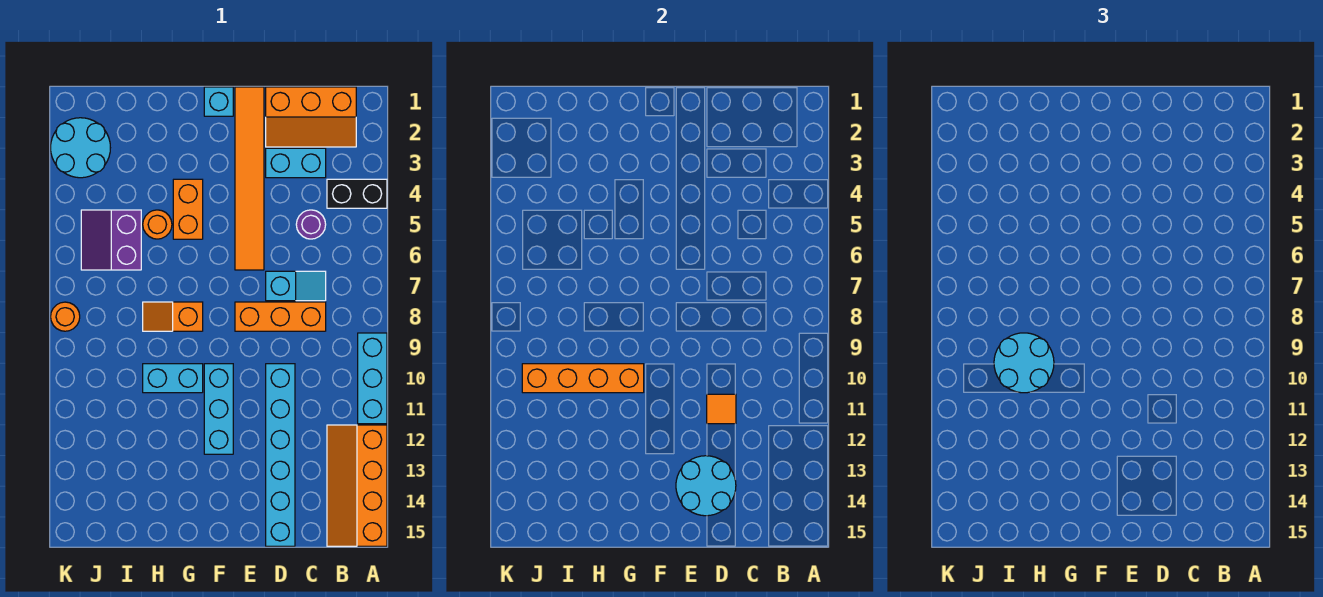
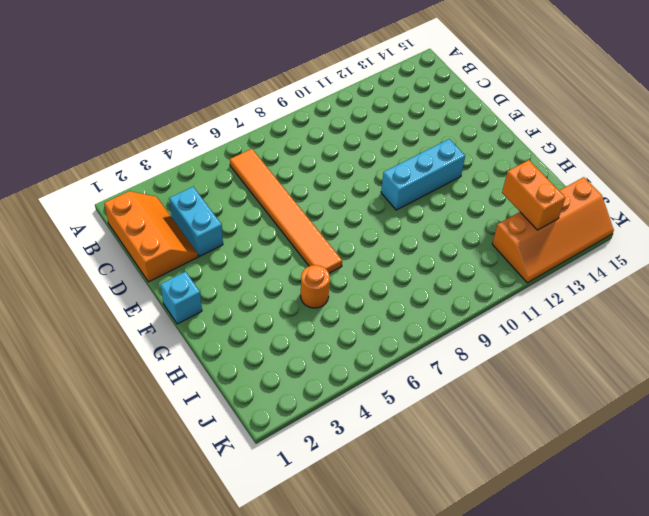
orange 1x6 tile [230,149,342,273] -> orange 1x6 tile turned to [235,87,264,270]
orange 1x2 brick [502,160,565,230] -> orange 1x2 brick turned to [173,179,203,239]
orange 2x4 slope [492,177,614,283] -> orange 2x4 slope moved to [327,425,387,546]
none -> black 1x2 brick [327,179,387,208]
none -> cyan 1x3 brick [358,333,387,424]
none -> purple 1x1 round brick [296,210,326,239]

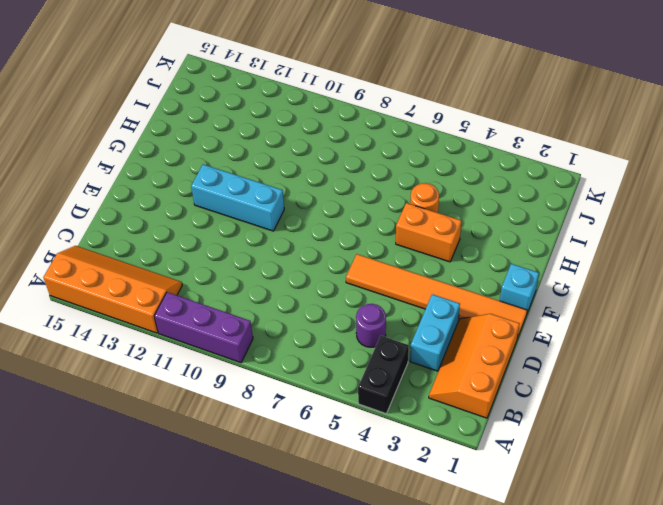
purple 1x3 brick [154,292,253,363] -> cyan 1x3 brick [358,333,387,424]
none -> cyan 1x2 slope [266,271,326,301]
none -> orange 1x3 brick [235,302,326,331]
none -> cyan 1x6 brick [266,364,295,546]

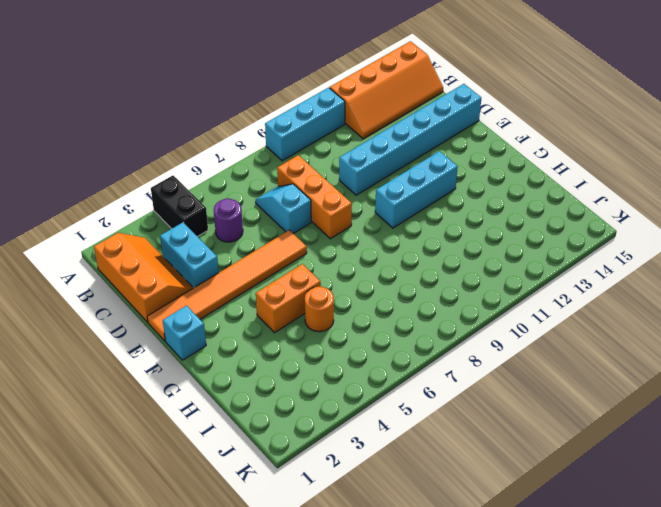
none -> orange 1x2 slope [143,302,203,331]
none -> cyan 1x2 brick [143,364,203,393]
none -> purple 2x2 slope [81,210,141,270]

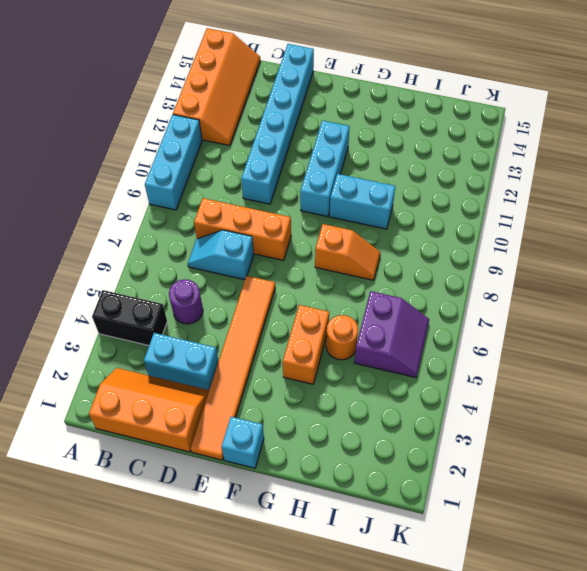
none -> cyan 2x2 round brick [51,118,110,178]
none -> orange 1x1 round brick [51,302,80,331]
none -> orange 1x1 tile [707,394,736,424]

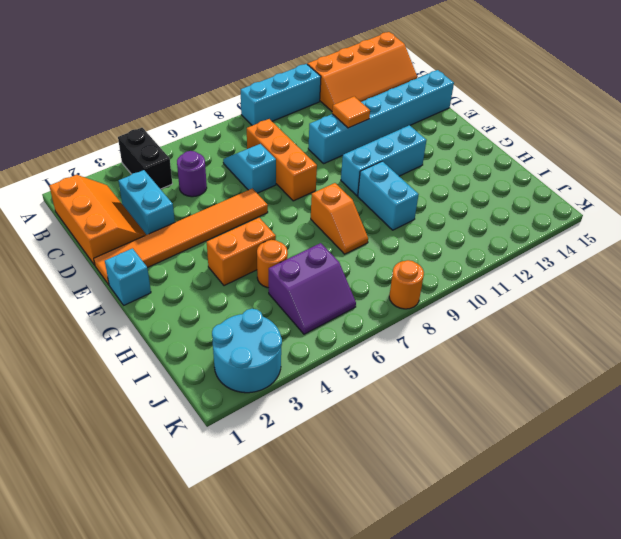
none -> cyan 2x2 round brick [676,456,736,516]
none -> orange 1x4 brick [522,364,644,393]
none -> cyan 2x2 round brick [994,333,1054,393]

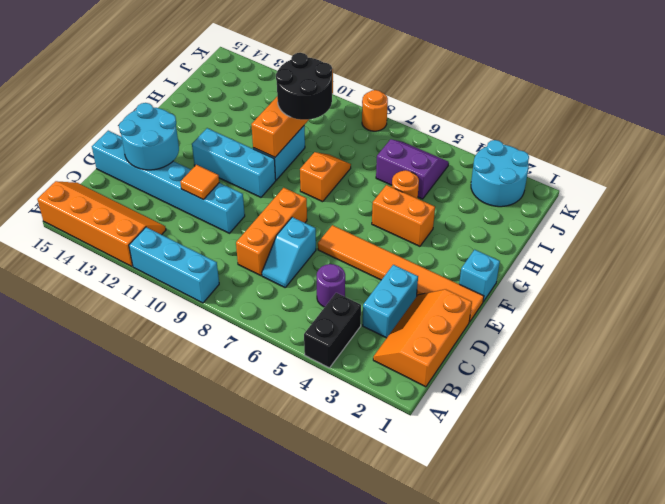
black 2x2 round brick [276,53,332,120] -> cyan 2x2 round brick [994,333,1054,393]

